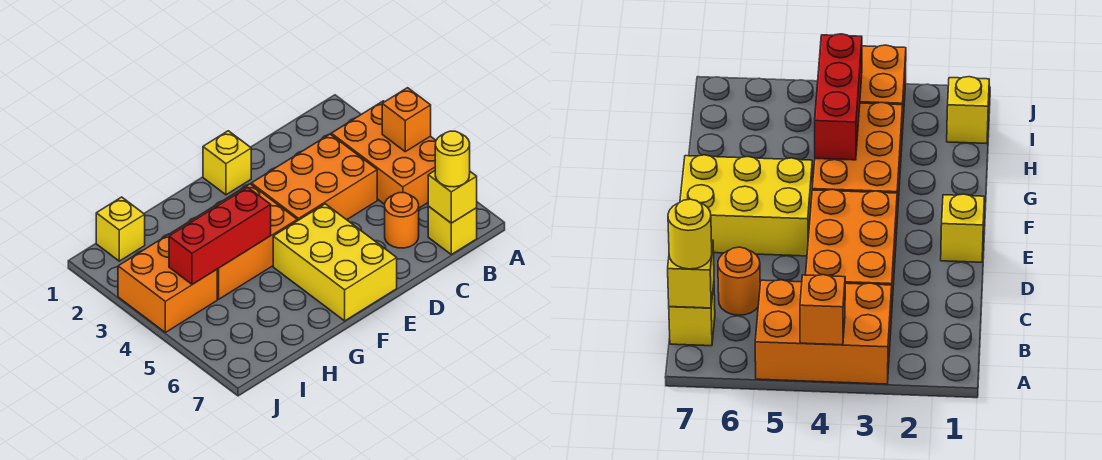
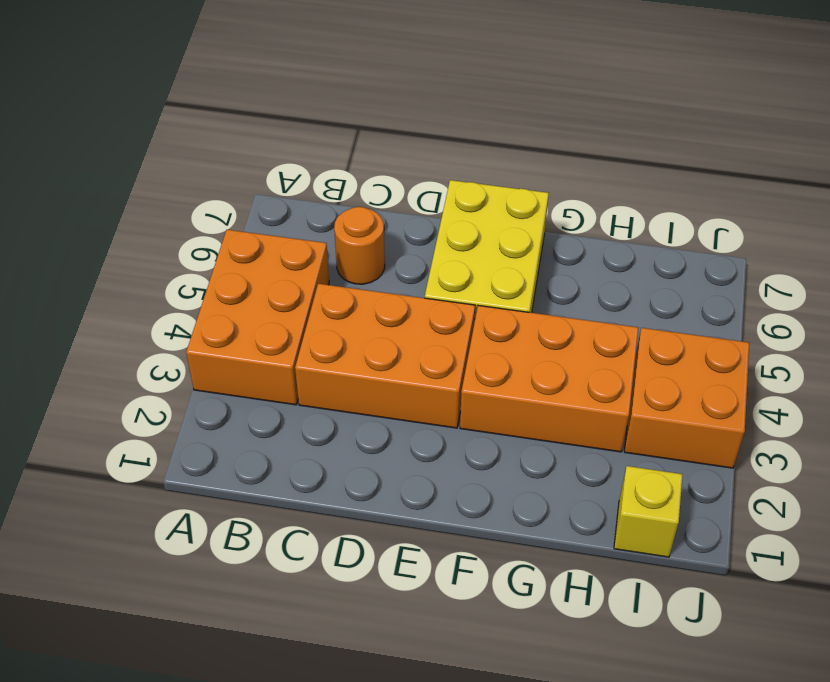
none -> yellow 1x1 brick [428,206,477,254]
none -> yellow 1x1 brick [203,131,251,195]
none -> orange 1x1 brick [382,88,431,152]

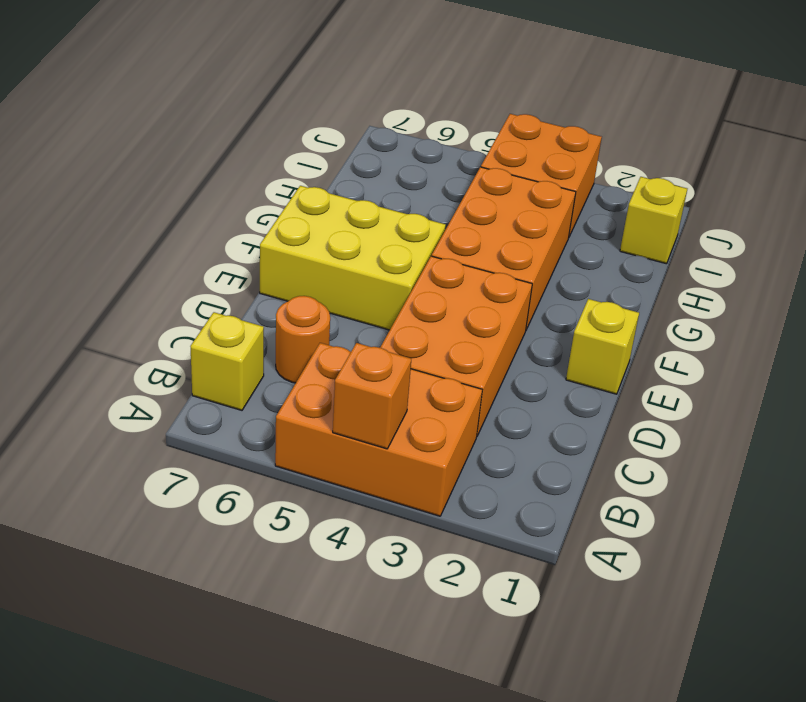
none -> yellow 1x1 brick [428,171,477,223]
none -> red 1x3 brick [169,187,271,284]
none -> yellow 1x1 round brick [435,131,470,187]

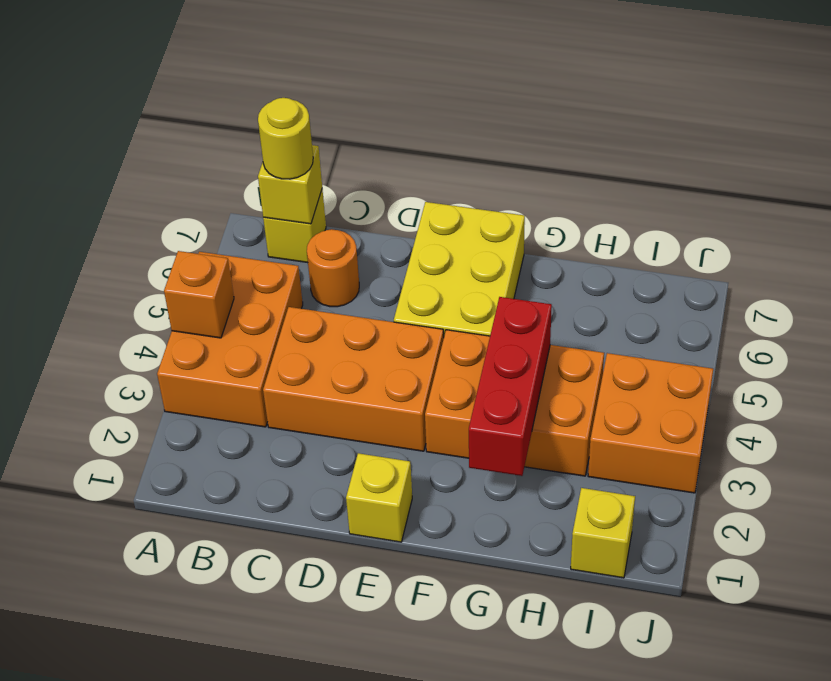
red 1x3 brick [469,297,552,476] -> red 1x3 brick turned to [169,187,271,284]

